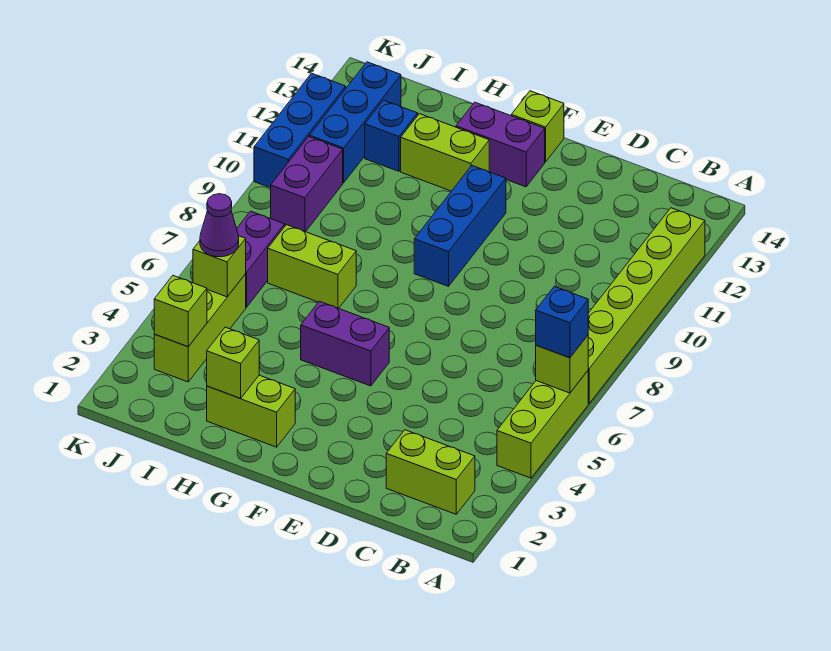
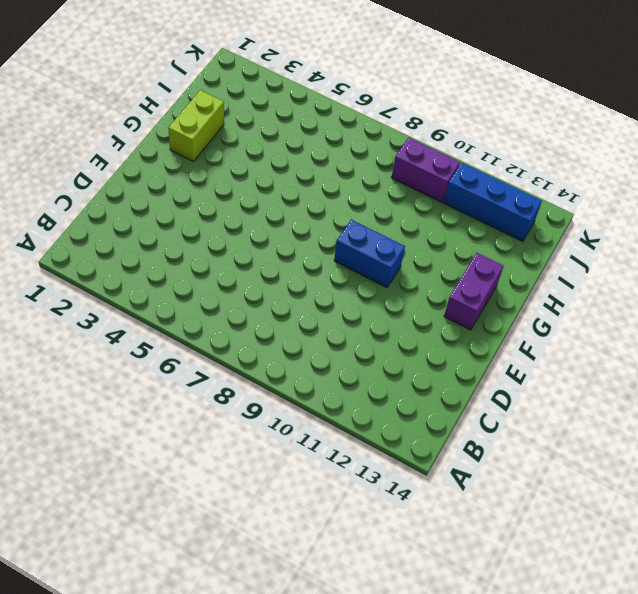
blue 1x2 brick [334,220,405,288] -> blue 1x3 brick [414,166,506,286]
none -> lime 1x3 brick [497,371,588,478]
none -> lime 1x6 brick [588,208,705,403]
none -> lime 1x2 brick [386,430,475,514]

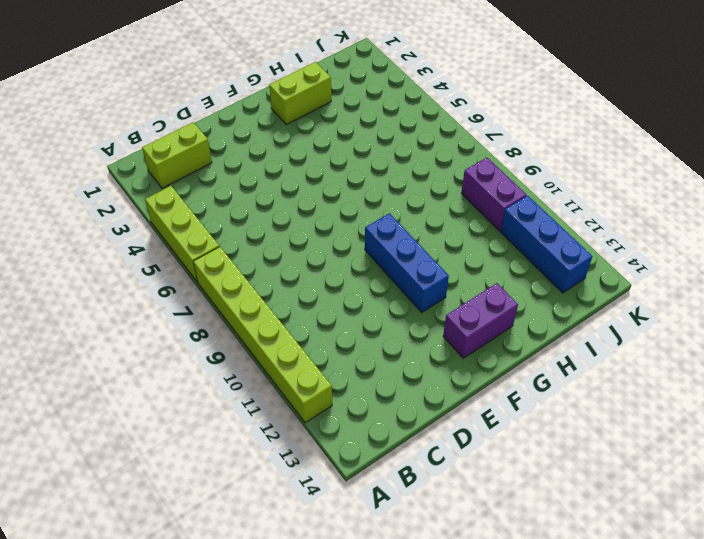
none -> purple 1x2 brick [301,301,389,386]
none -> lime 1x1 brick [511,91,564,162]
none -> lime 1x2 brick [401,114,489,191]

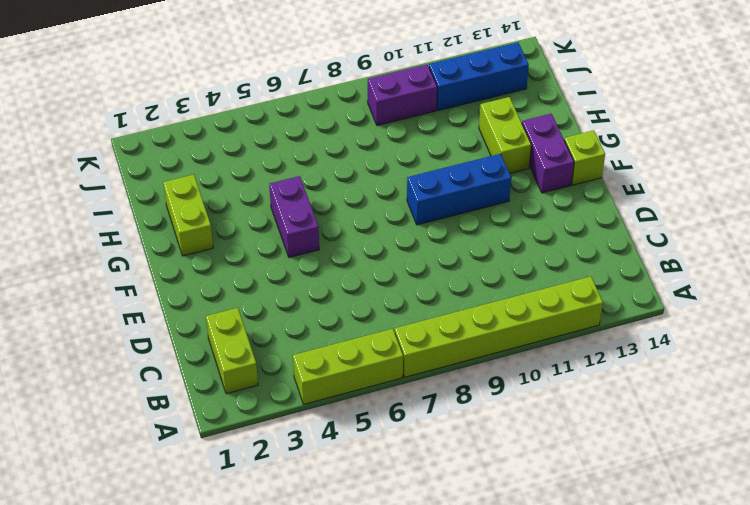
none -> lime 1x2 brick [268,225,356,308]
none -> blue 1x1 brick [365,100,418,171]
none -> lime 1x3 brick [154,274,246,382]

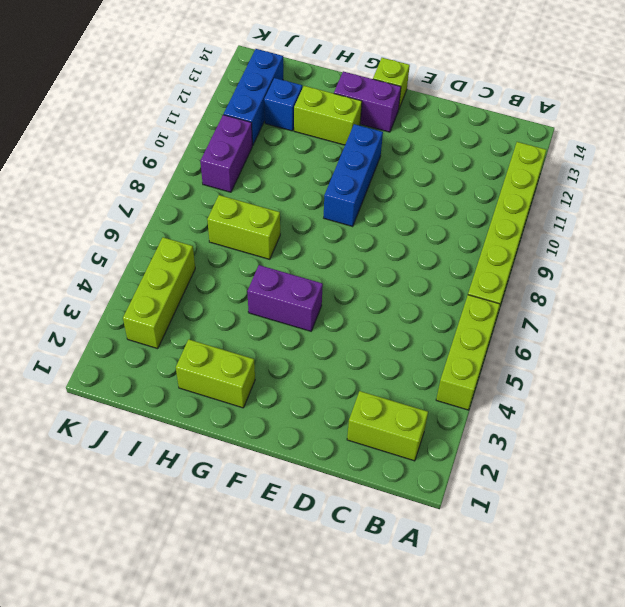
none -> purple 1x2 brick [237,211,285,307]
none -> blue 1x3 brick [254,73,346,188]
none -> lime 1x1 brick [536,335,588,393]

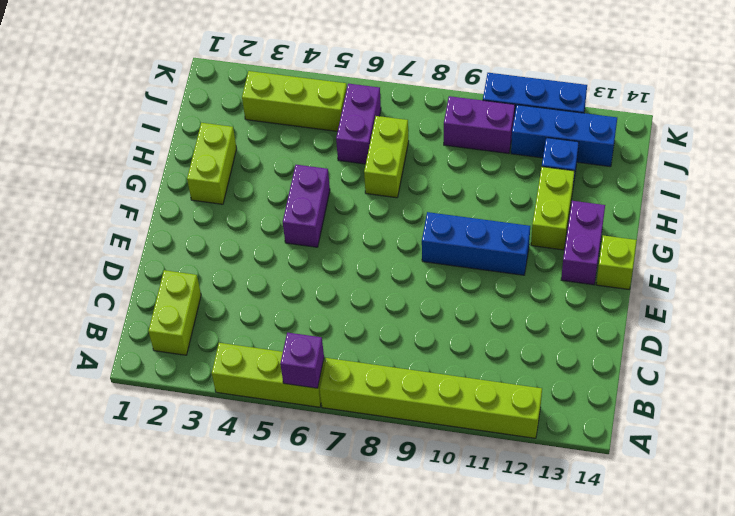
purple 1x1 brick [280,332,324,388] -> lime 1x1 brick [536,335,588,393]
purple 1x2 brick [336,84,381,164] -> purple 1x2 brick turned to [237,211,285,307]
none -> lime 1x1 brick [207,327,259,398]
none -> lime 1x1 brick [154,276,207,347]
none -> lime 1x1 brick [193,236,246,297]

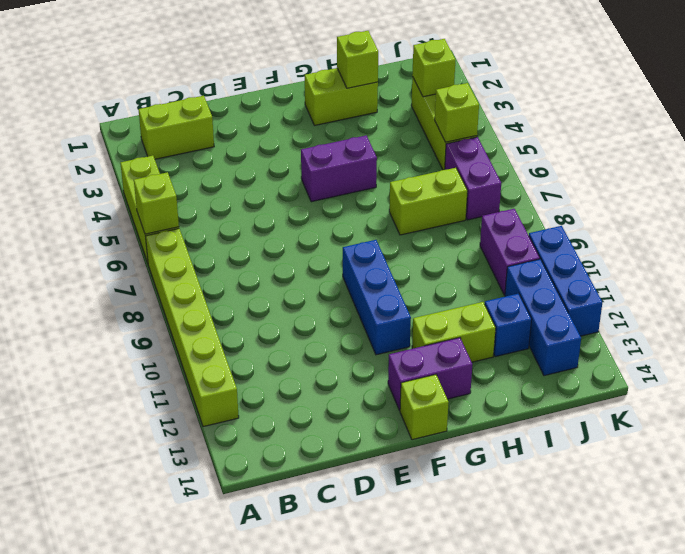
none -> blue 1x1 brick [536,286,588,358]
none -> purple 1x1 cone [200,194,239,257]

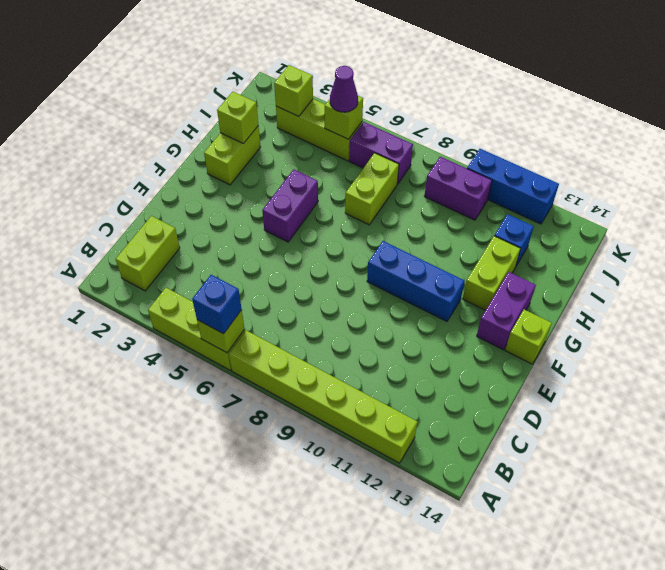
none -> blue 1x3 brick [309,62,401,183]

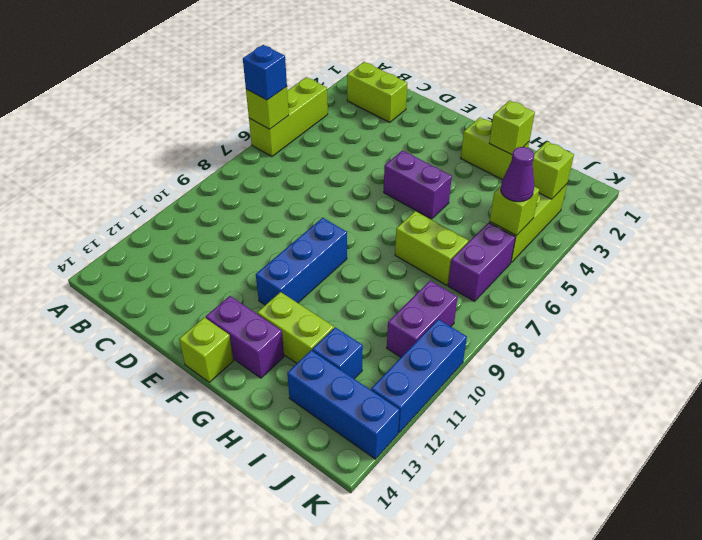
blue 1x3 brick [287,350,400,459] -> blue 1x3 brick turned to [309,62,401,183]
none -> lime 1x6 brick [588,208,705,403]

